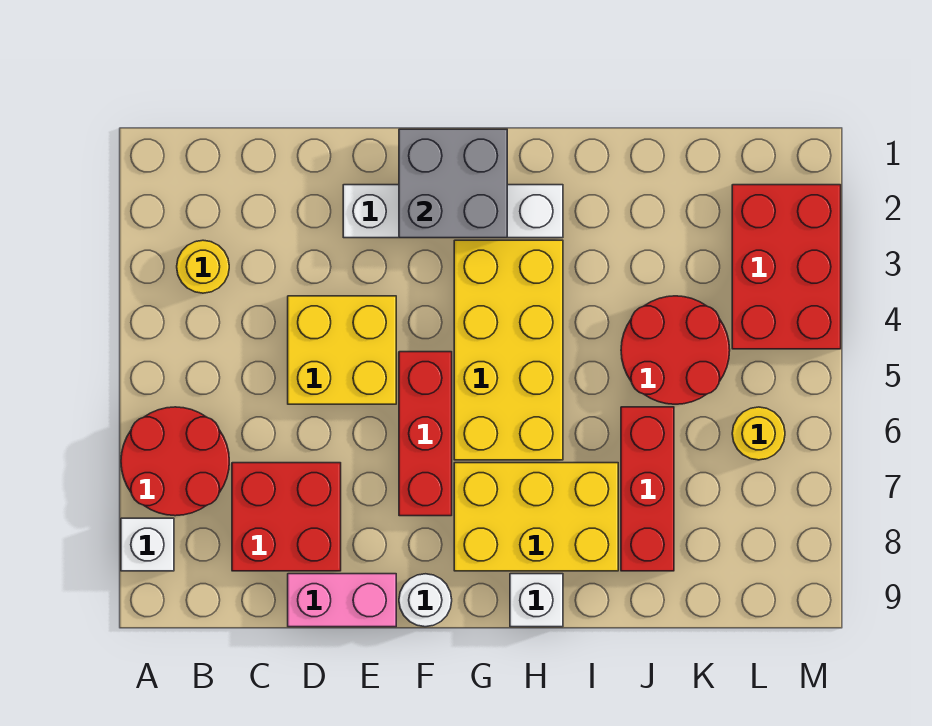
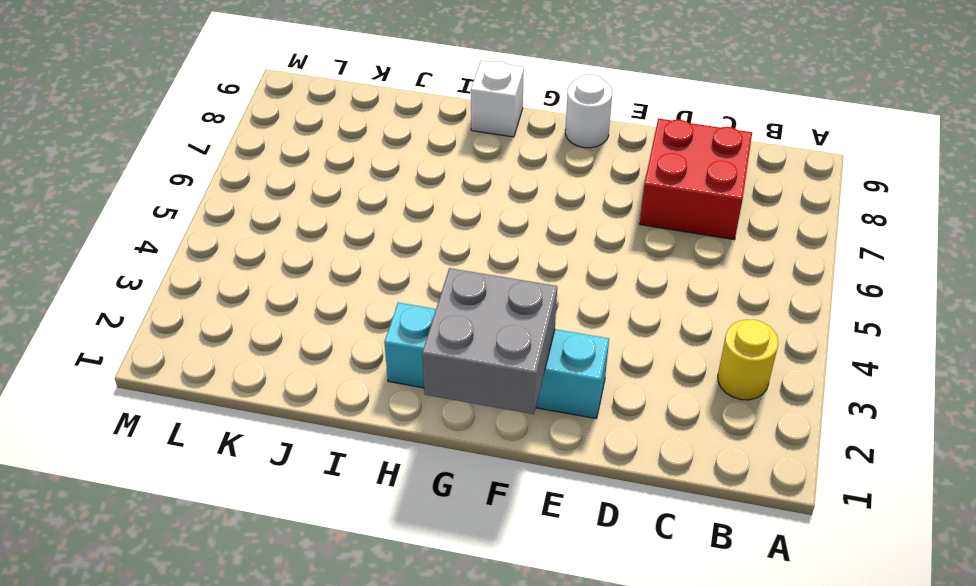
cyan 1x4 brick [384,303,609,419] -> white 1x4 brick [343,185,563,238]
none -> red 2x2 round brick [121,407,229,516]
none -> white 1x1 brick [121,518,174,571]
none -> yellow 2x2 brick [288,296,396,404]

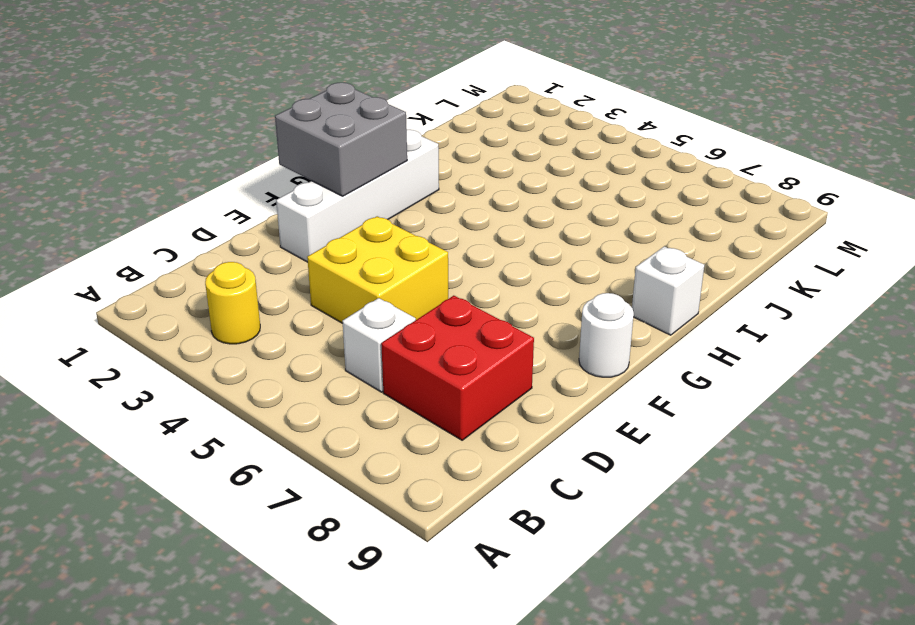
white 1x1 brick [343,298,416,392] -> white 1x1 brick moved to [121,518,174,571]
none -> red 2x2 round brick [121,407,229,516]
none -> pink 1x2 brick [288,574,396,627]
none -> red 1x3 brick [399,352,452,516]

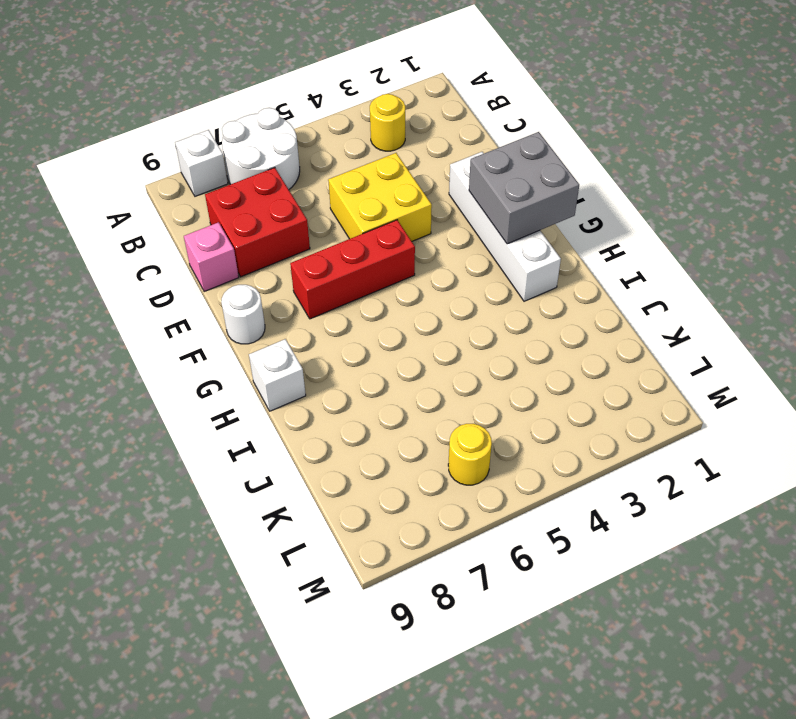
white 2x2 round brick [222,108,300,189] -> red 2x2 round brick [121,407,229,516]
pink 1x1 brick [184,222,239,292] -> pink 1x2 brick [288,574,396,627]
none -> yellow 2x4 brick [454,240,563,460]
none -> yellow 2x3 brick [454,463,618,571]
none -> red 2x2 round brick [621,296,730,404]

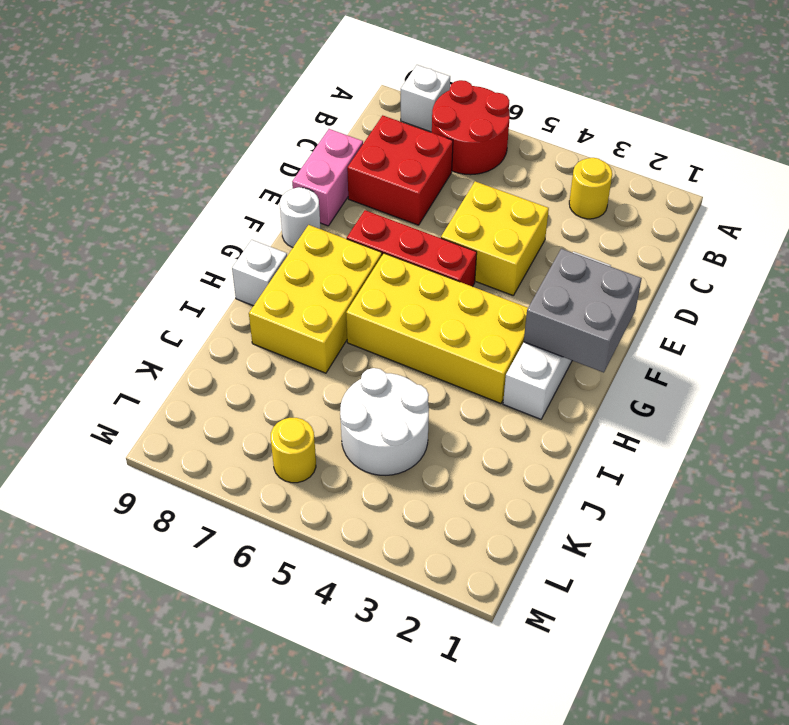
white 2x2 round brick [340,368,429,475] -> red 2x2 round brick [621,296,730,404]
none -> red 1x3 brick [621,407,674,571]
none -> red 2x3 brick [732,185,841,349]

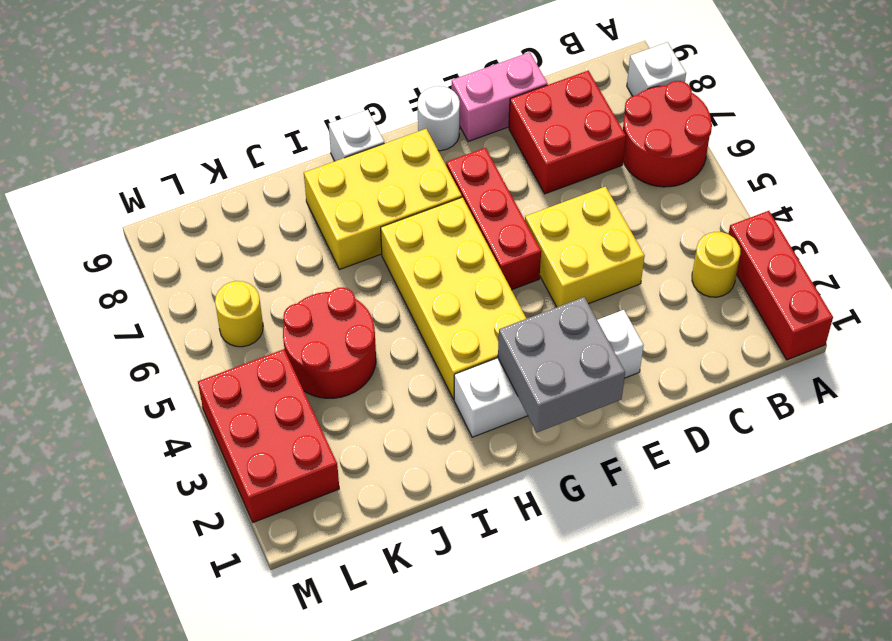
red 1x3 brick [729,211,833,360] -> red 1x3 brick moved to [621,407,674,571]

